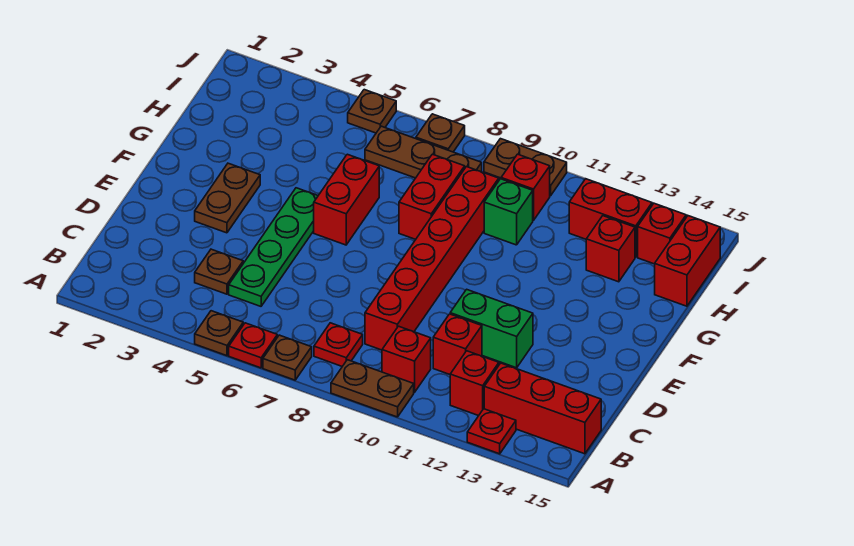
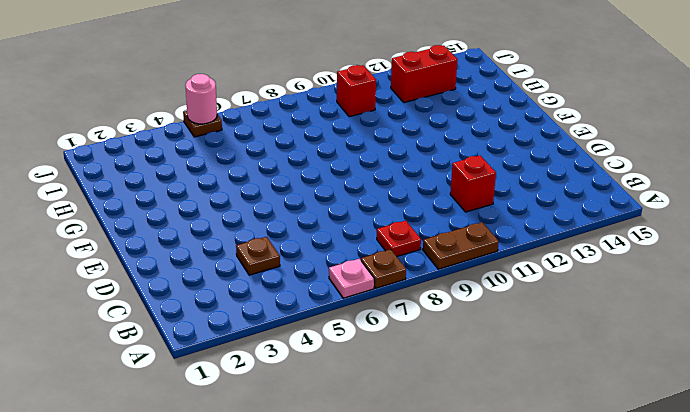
pink 1x1 plate [329,259,374,298] -> red 1x1 plate [229,323,277,368]
pink 1x1 round brick [185,74,217,124] -> none
none -> brown 1x1 plate [195,311,243,356]
none -> red 1x1 plate [467,409,516,454]
none -> red 1x1 brick [382,326,431,392]

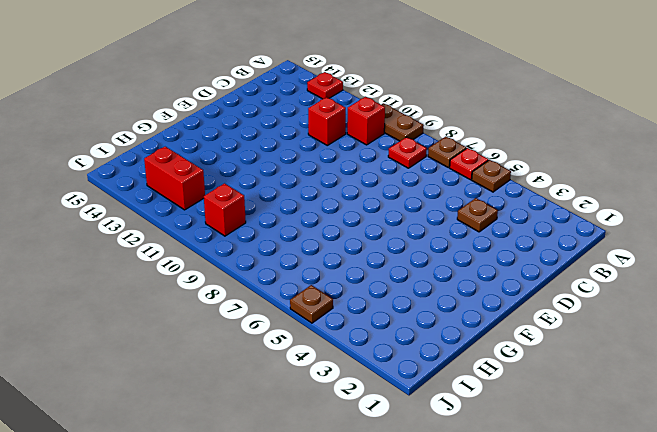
none -> red 1x1 brick [450,351,499,416]
none -> red 1x3 brick [484,363,601,454]
none -> green 1x4 plate [229,188,318,306]

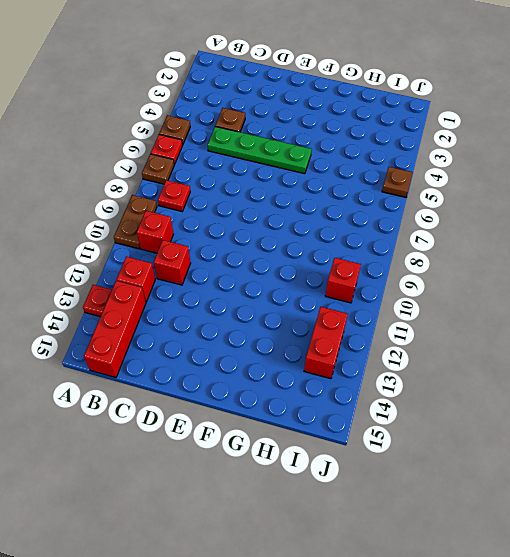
none -> red 1x6 brick [365,167,499,350]
none -> green 1x2 brick [450,289,533,368]
none -> brown 1x2 plate [195,163,260,233]

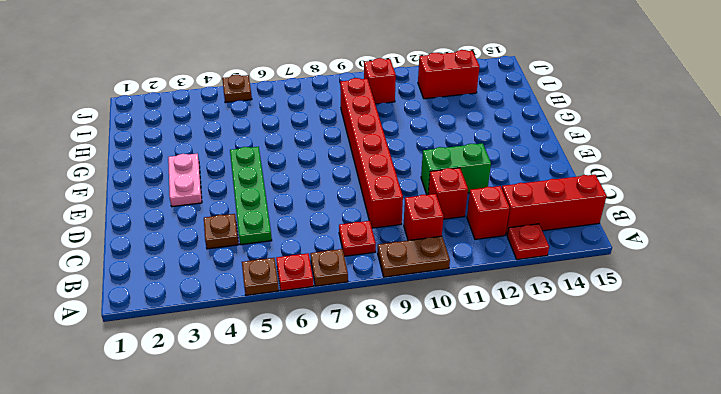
pink 1x2 plate [168,154,202,207] -> brown 1x2 plate [195,163,260,233]
none -> red 1x2 brick [314,154,379,245]
none -> red 1x2 brick [399,154,465,239]
none -> green 1x1 brick [484,179,533,245]

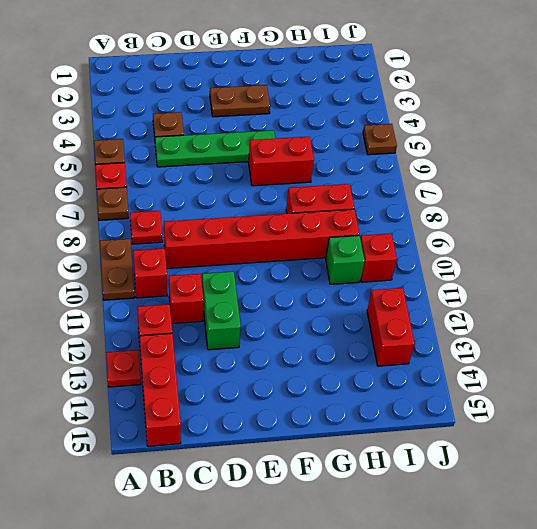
none -> red 1x1 brick [586,216,635,282]
none -> red 1x2 brick [655,216,720,306]
none -> brown 1x3 plate [365,126,482,178]

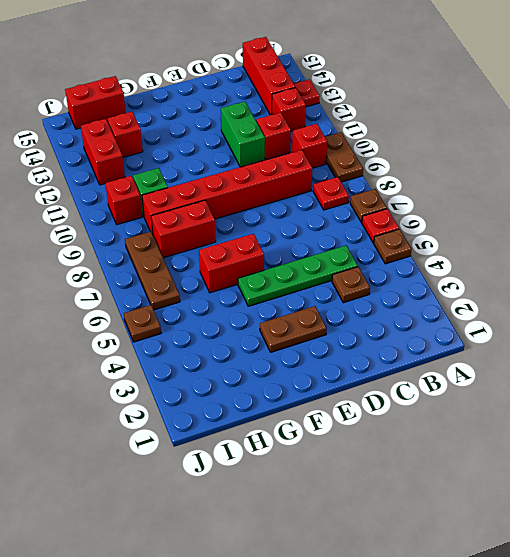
none -> red 1x1 brick [638,203,686,264]
none -> brown 1x1 plate [416,114,465,152]
none -> brown 1x2 plate [484,139,567,196]

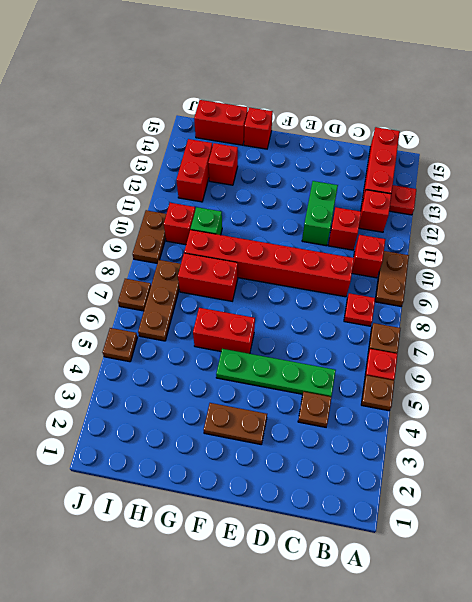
red 1x1 brick [244,108,273,149] -> red 1x1 brick moved to [638,203,686,264]

